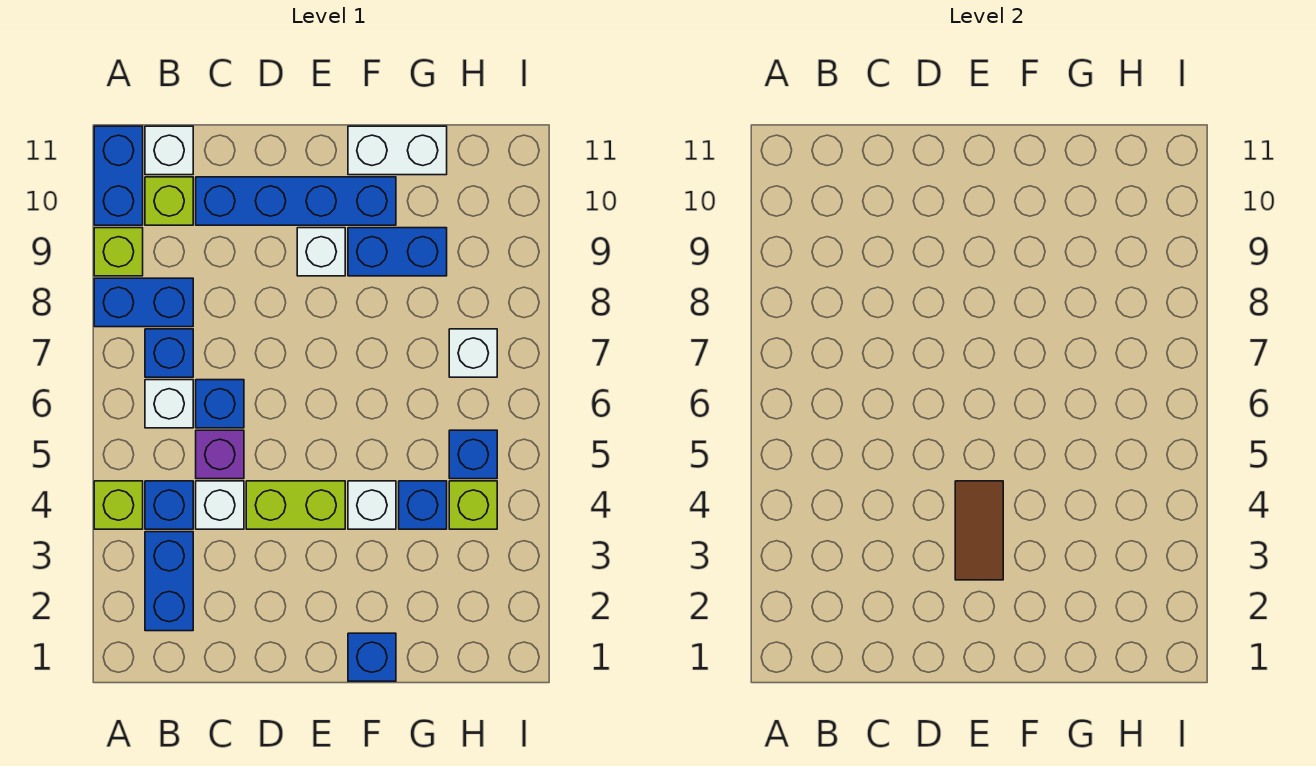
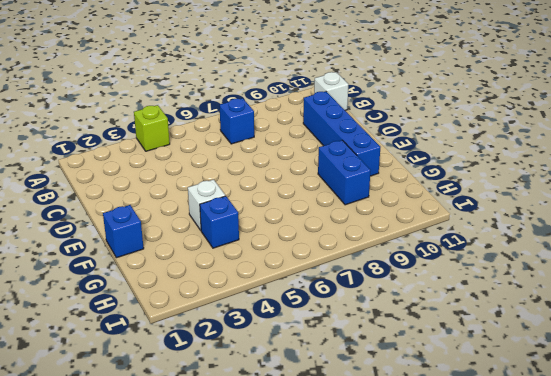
none -> blue 1x2 brick [94,278,193,327]
none -> lime 1x1 brick [94,228,143,276]
none -> blue 1x2 brick [94,126,143,225]

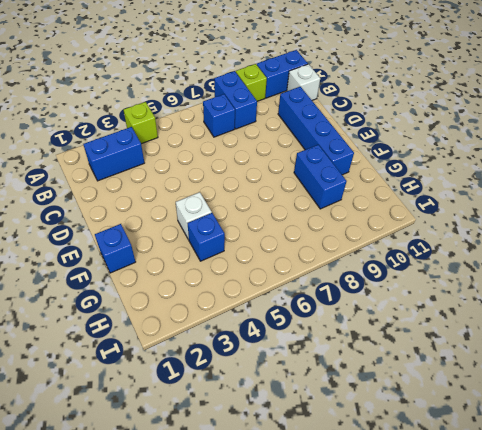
none -> blue 1x1 brick [145,481,193,529]
none -> white 1x1 brick [145,380,193,428]
none -> lime 1x1 brick [145,177,193,225]

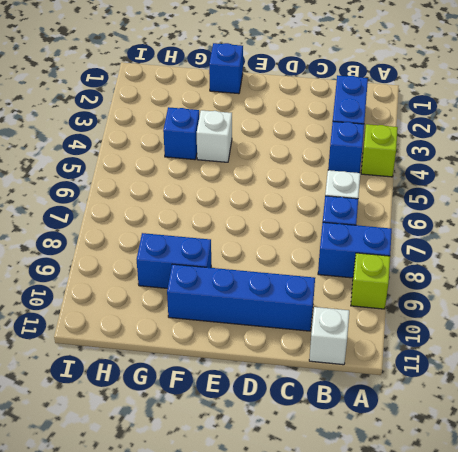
none -> blue 1x2 brick [94,126,143,225]
none -> lime 1x1 brick [145,177,193,225]
none -> white 1x1 brick [196,481,244,529]

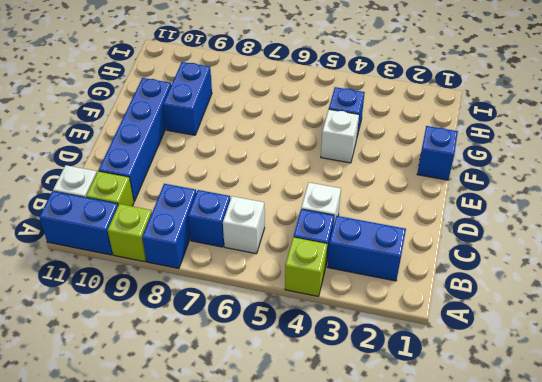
none -> purple 1x1 brick [196,430,244,479]
none -> blue 1x1 brick [196,380,244,428]
none -> lime 1x2 brick [246,481,345,529]

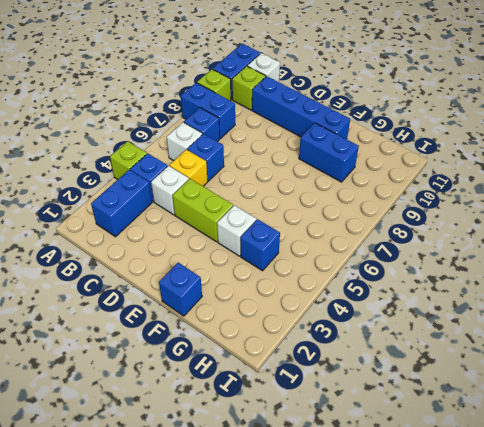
yellow 1x1 brick [169,150,208,186] -> purple 1x1 brick [196,430,244,479]
none -> white 1x1 brick [297,228,345,276]
none -> white 1x2 brick [348,126,447,175]
none -> lime 1x1 brick [449,481,497,529]

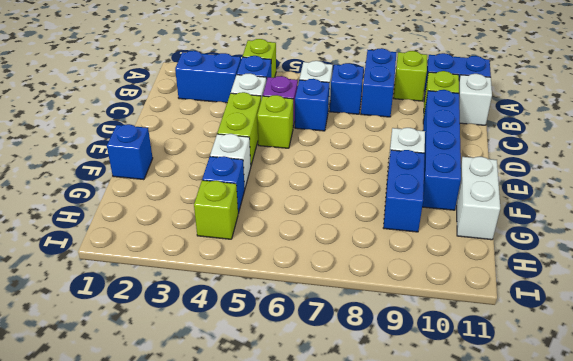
lime 1x1 brick [257,95,293,148] -> none
none -> blue 1x1 brick [449,430,497,479]
none -> white 1x1 brick [449,329,497,377]
none -> brown 1x2 tile [955,481,1003,580]

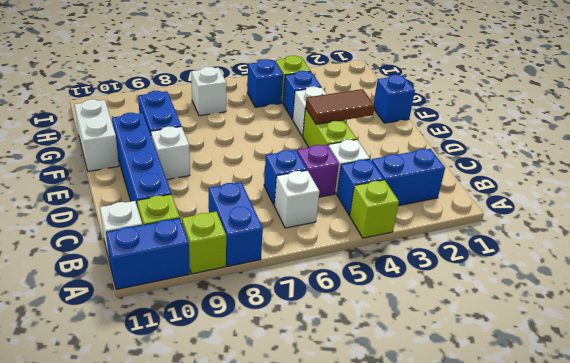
none -> blue 1x1 brick [145,329,193,377]

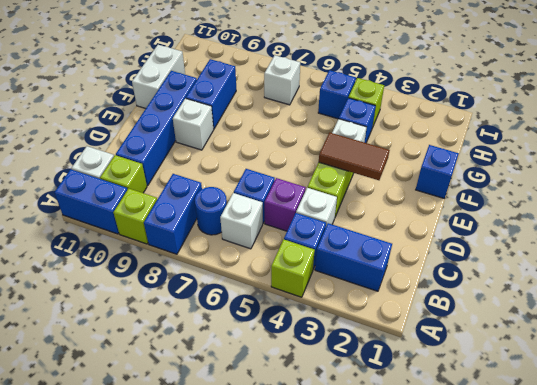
blue 1x1 round brick [195,187,227,235] -> blue 1x1 brick [145,329,193,377]

